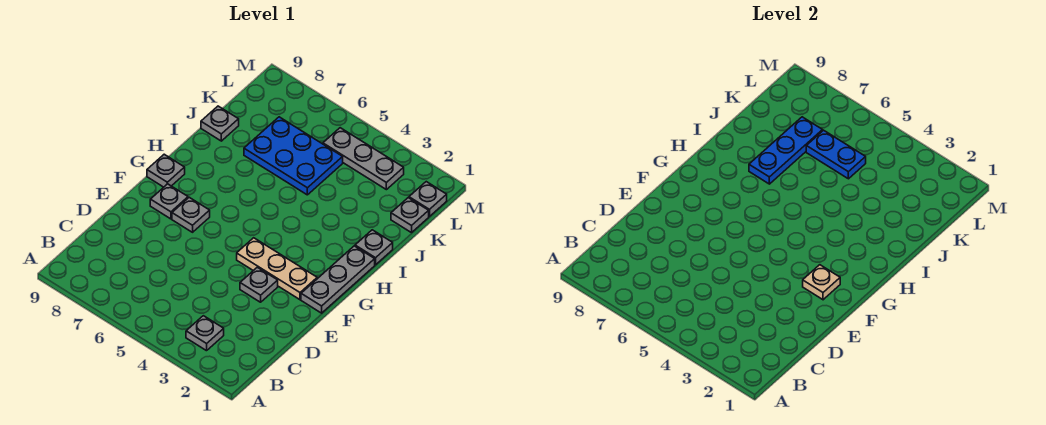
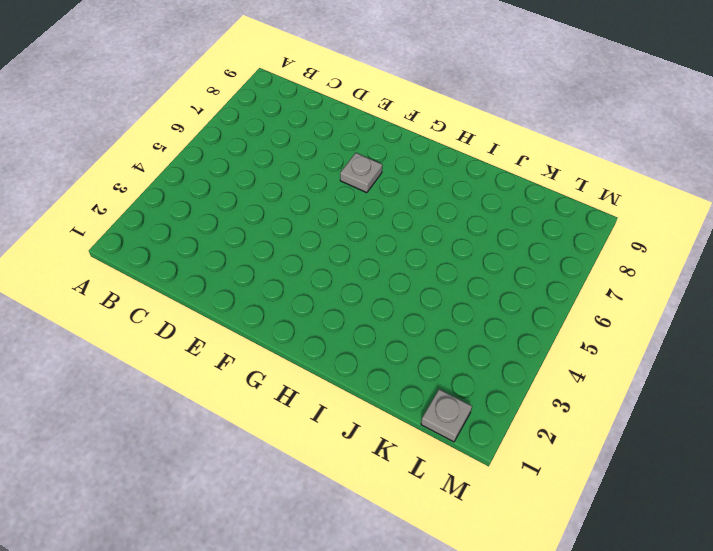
none -> grey 1x1 plate [186,316,224,351]
none -> grey 1x1 plate [240,267,278,302]
none -> grey 1x3 plate [301,246,375,313]

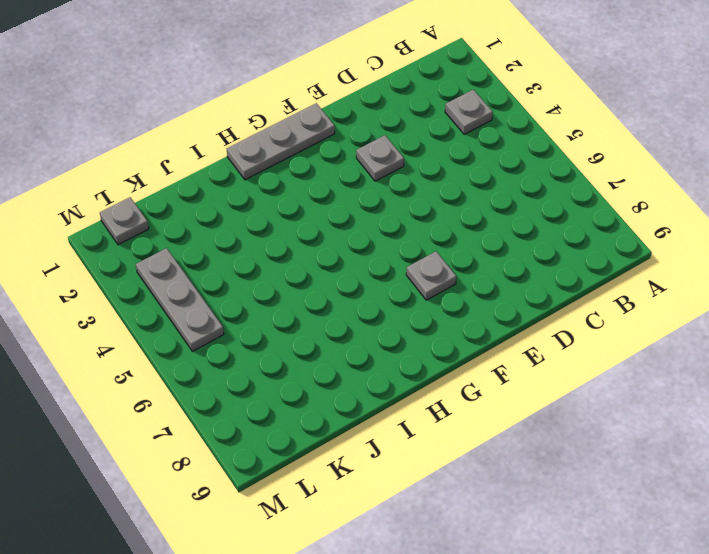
none -> tan 1x3 plate [237,238,317,300]
none -> grey 1x1 plate [150,184,188,219]
none -> grey 1x1 plate [147,154,185,187]

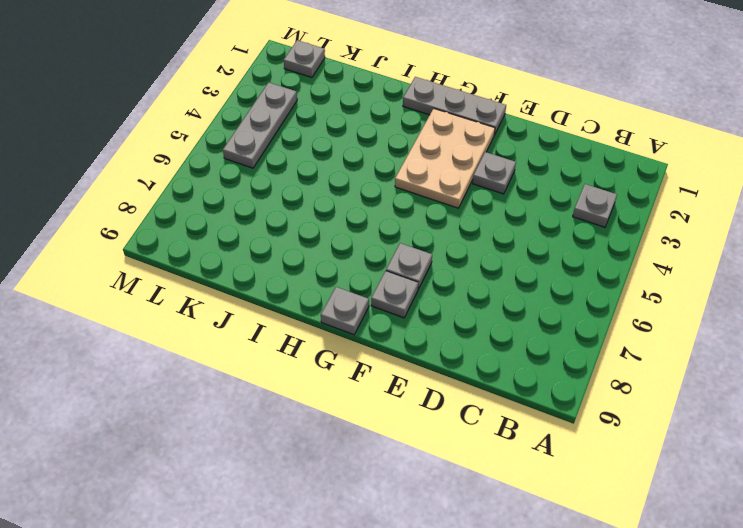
tan 2x3 plate [395,108,495,208] -> tan 1x3 plate [237,238,317,300]
none -> grey 1x1 plate [355,230,393,265]
none -> blue 2x3 plate [244,117,343,195]
none -> grey 1x1 plate [201,106,239,141]

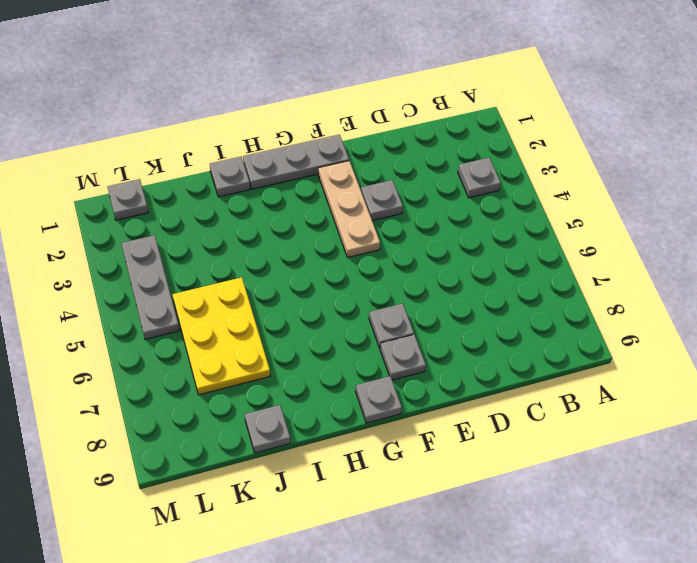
yellow 2x3 plate [172,277,270,395] -> blue 2x3 plate [244,117,343,195]
none -> grey 1x1 plate [391,198,429,233]
none -> tan 1x1 plate [803,265,840,300]
none -> blue 1x3 plate [749,117,823,184]

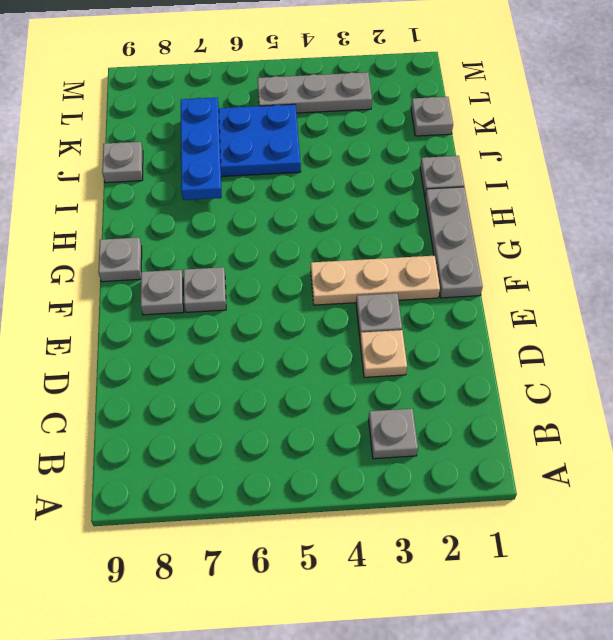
tan 1x1 plate [360,330,407,377] -> tan 1x1 plate moved to [803,265,840,300]
none -> grey 1x1 plate [409,182,447,217]
none -> blue 1x2 plate [806,130,866,179]

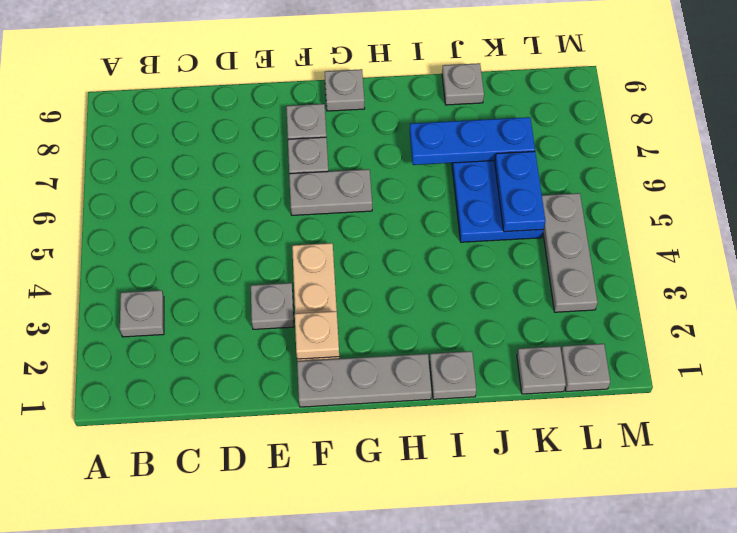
grey 1x2 plate [289,169,372,215] -> none

